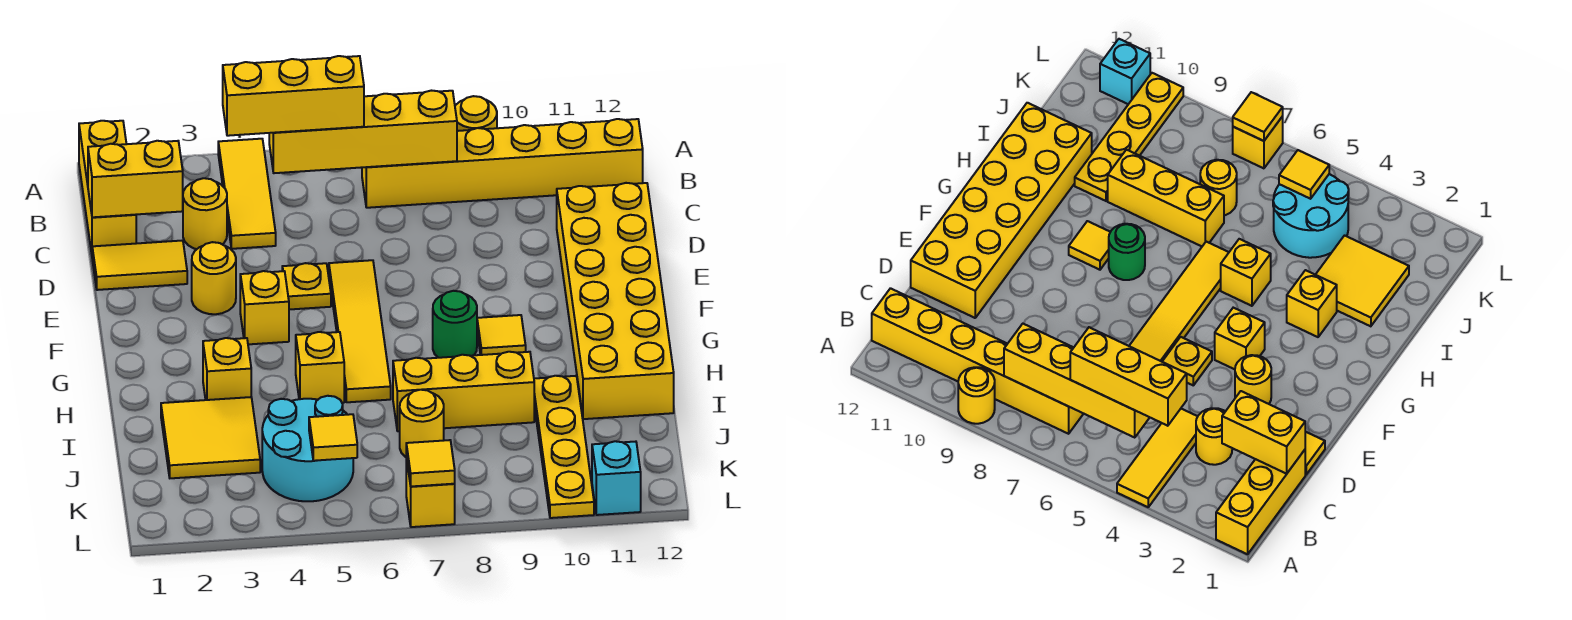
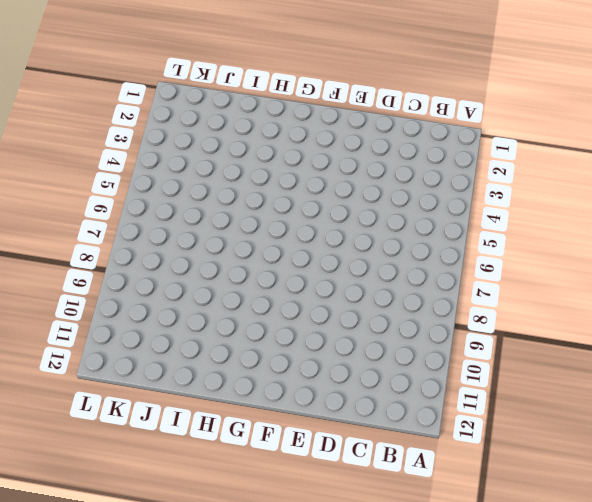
none -> yellow 1x3 brick [79,121,136,254]
none -> yellow 1x3 tile [218,139,276,249]
none -> yellow 1x1 round brick [455,96,497,131]

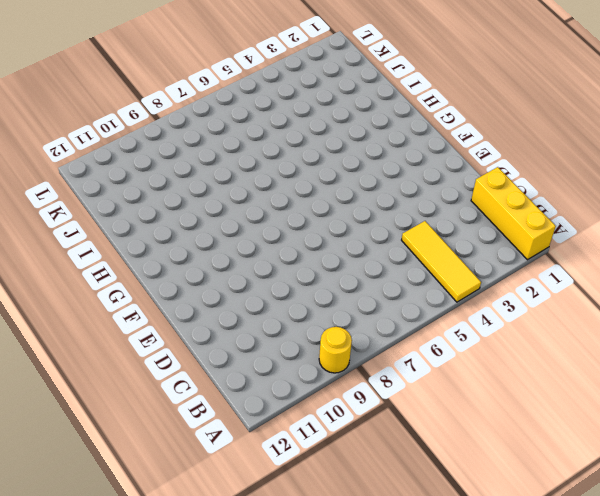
none -> yellow 1x6 brick [362,119,643,208]
none -> yellow 1x1 round brick [183,178,227,249]
none -> yellow 1x2 tile [92,240,187,290]

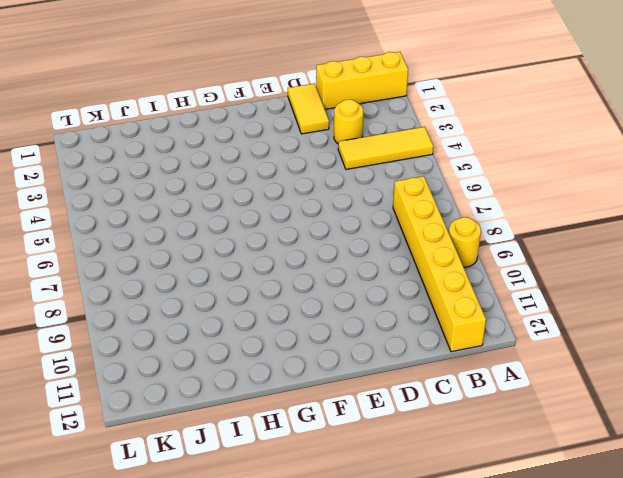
none -> yellow 2x6 brick [557,183,674,419]
none -> yellow 1x1 round brick [192,242,236,314]
none -> yellow 1x1 plate [282,263,331,310]

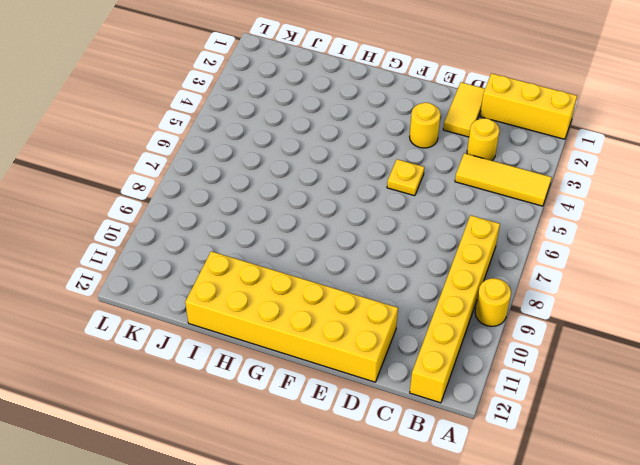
none -> yellow 1x4 tile [329,260,391,402]
none -> yellow 1x1 brick [240,271,289,344]
none -> green 1x1 round brick [433,291,477,358]

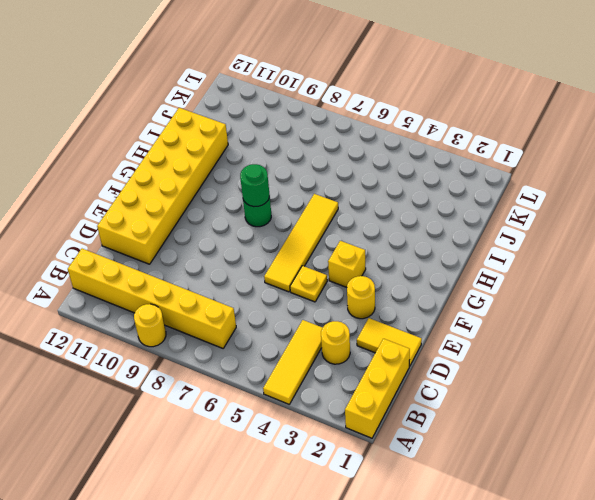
green 1x1 round brick [240,164,269,207] -> none
none -> yellow 1x1 tile [477,315,526,355]
none -> yellow 1x1 brick [203,338,251,400]
none -> yellow 1x1 brick [296,332,344,403]

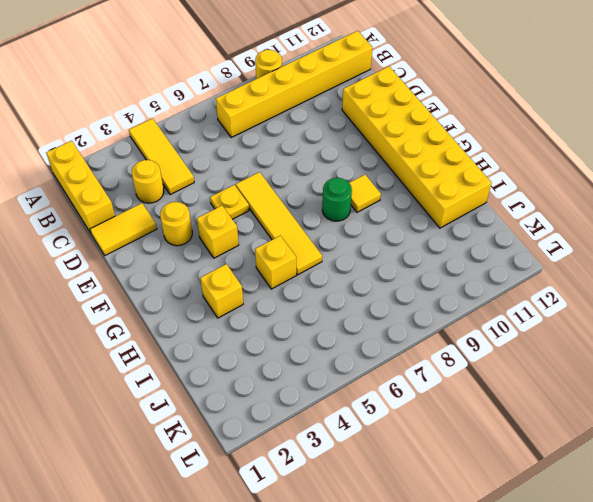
none -> yellow 2x2 tile [161,397,260,478]
none -> yellow 1x3 brick [393,352,534,431]
none -> yellow 1x4 plate [534,376,594,518]

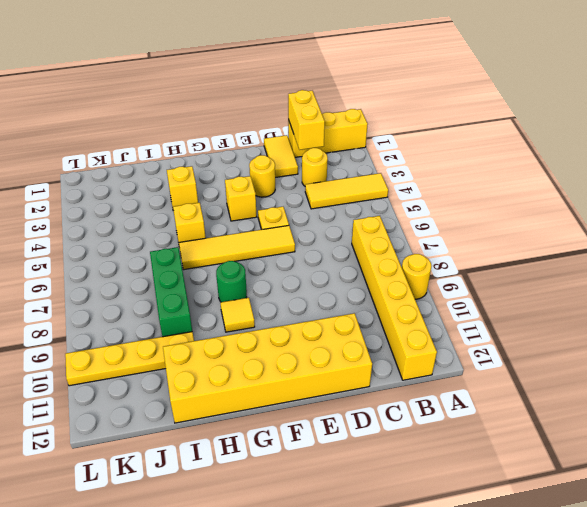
green 1x3 brick [150,247,192,337] -> yellow 1x3 brick [393,352,534,431]
none -> yellow 2x2 tile [161,397,260,478]
none -> cyan 2x2 round brick [262,396,353,501]
none -> yellow 1x1 round brick [400,390,444,457]

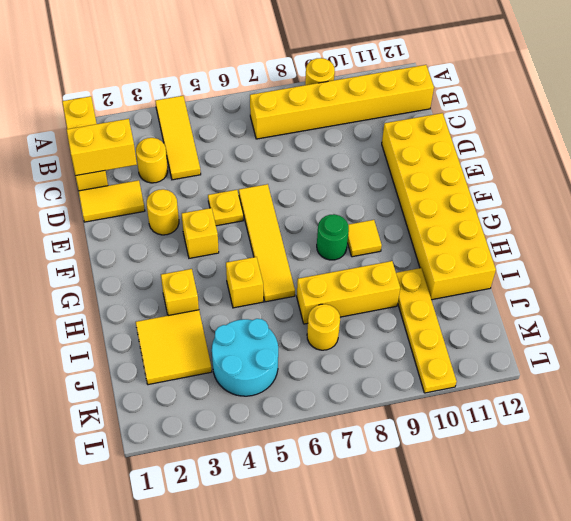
none -> yellow 1x1 brick [406,458,455,527]
none -> cyan 1x1 brick [592,441,641,515]
none -> yellow 1x4 brick [269,91,457,173]

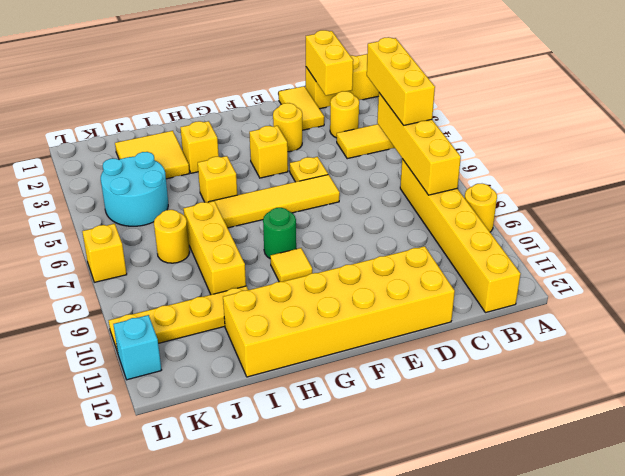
none -> yellow 1x1 tile [309,414,357,461]
none -> yellow 1x1 tile [406,440,455,486]

